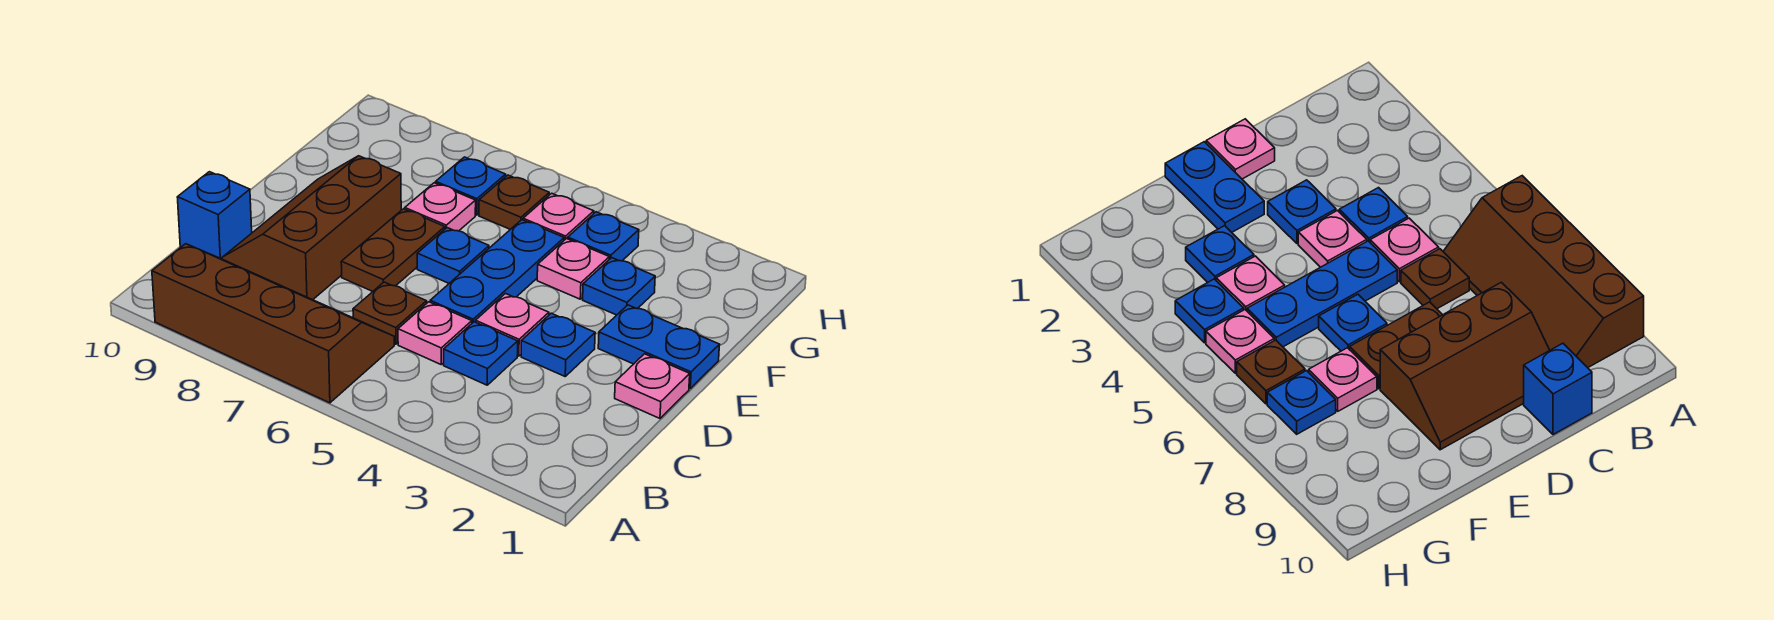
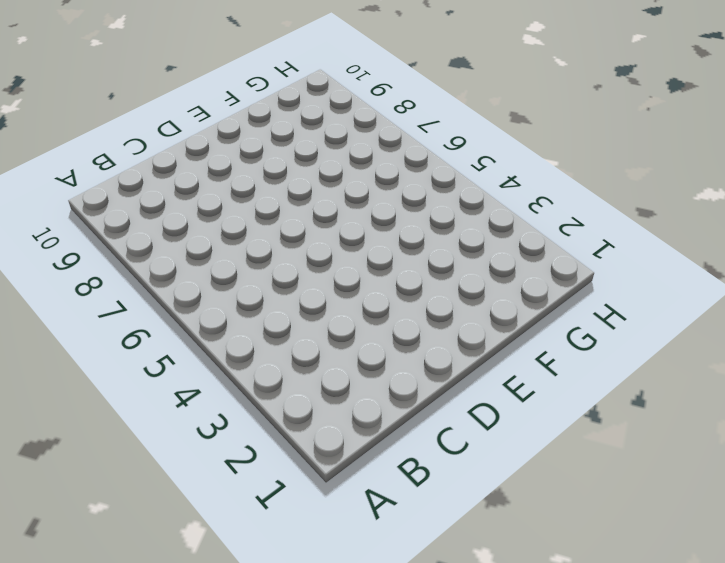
none -> brown 2x4 slope [152,244,394,403]
none -> blue 1x1 plate [444,322,518,385]
none -> pink 1x1 plate [398,302,472,364]

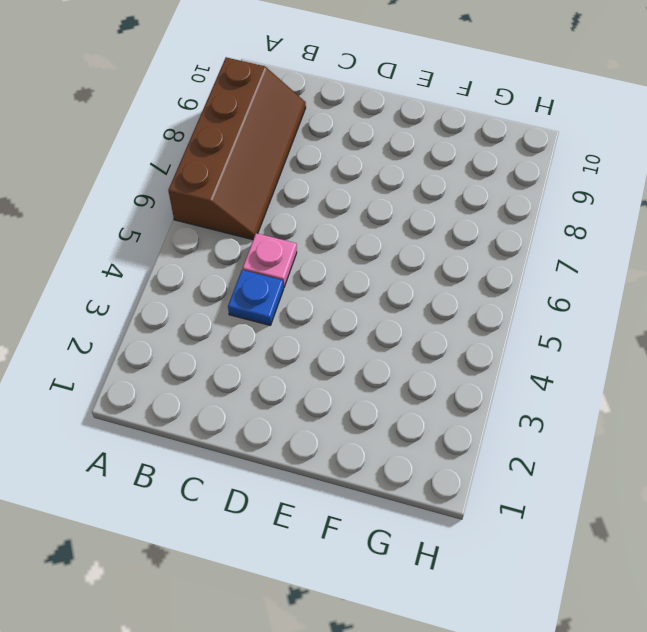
none -> brown 1x1 plate [353,282,427,344]
none -> brown 2x3 slope [222,156,401,300]
none -> blue 1x1 brick [177,172,252,259]

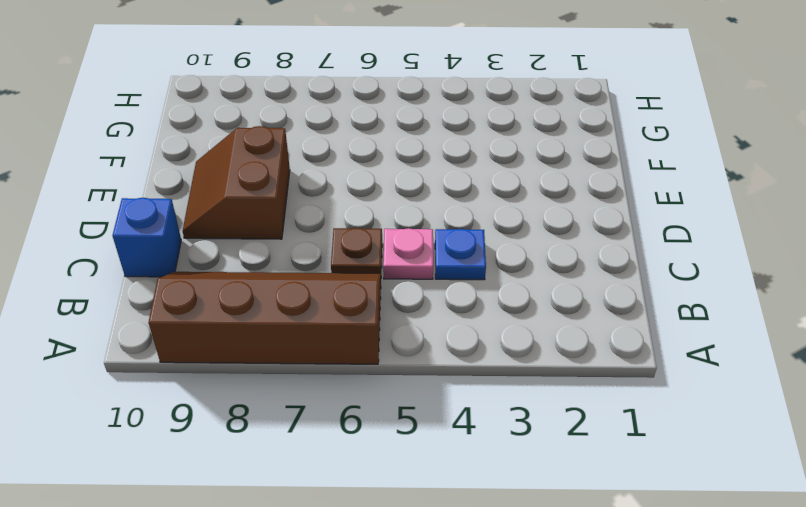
brown 2x2 slope [183,126,290,239] -> brown 2x3 slope [222,156,401,300]
none -> pink 1x1 plate [615,354,690,418]
none -> blue 1x1 plate [521,313,595,376]
none -> pink 1x1 plate [476,294,549,356]

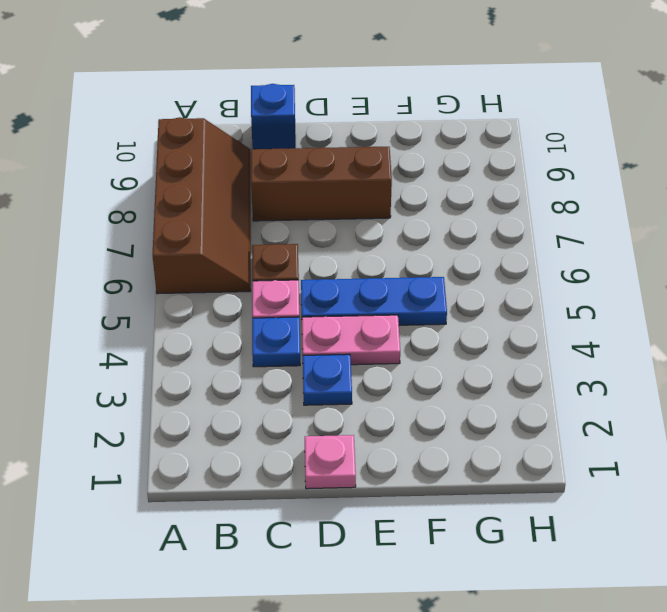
pink 1x2 plate [302,315,400,365] -> pink 1x1 plate [476,294,549,356]
none -> brown 1x2 plate [341,209,445,291]
none -> blue 1x2 plate [598,305,720,388]
none -> blue 1x1 plate [417,228,489,283]

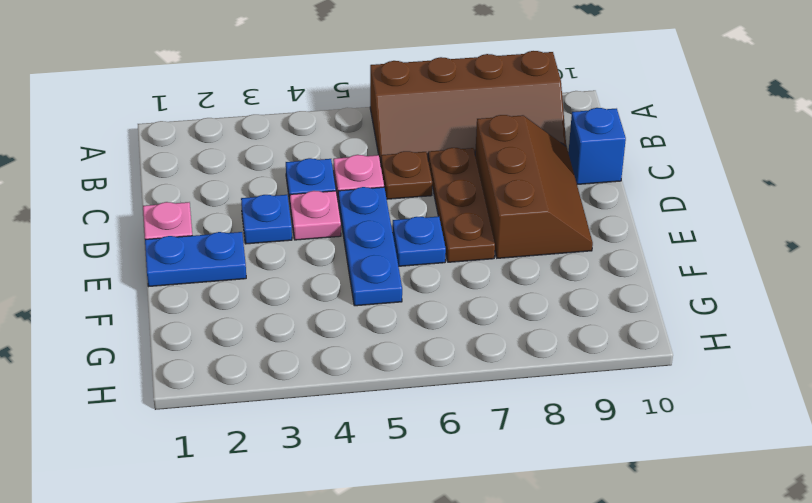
brown 1x3 plate [428,148,495,262] -> brown 1x2 plate [341,209,445,291]
none -> blue 1x1 plate [583,258,655,315]
none -> pink 1x1 plate [537,239,609,299]
none -> pink 1x1 plate [405,183,476,231]

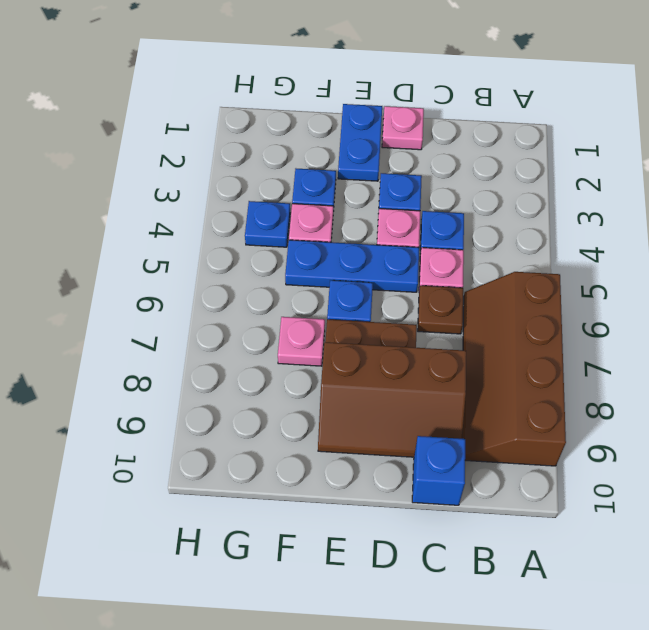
none -> pink 1x1 plate [523,193,594,240]
none -> brown 1x1 plate [479,175,549,229]
none -> blue 1x1 plate [436,157,506,215]

